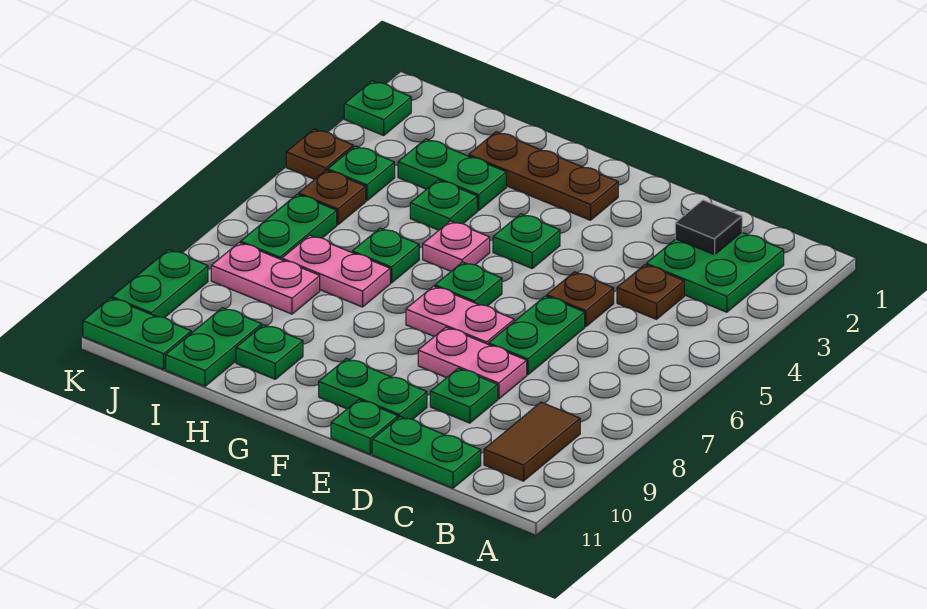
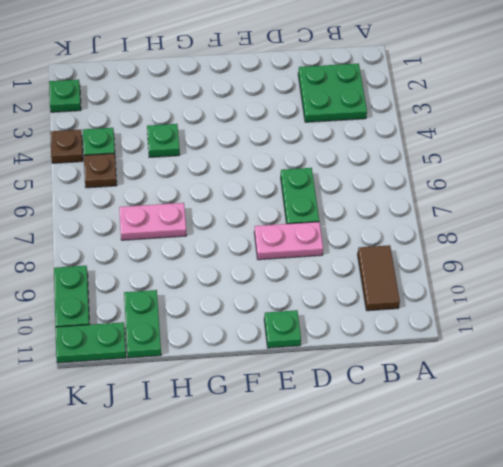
none -> brown 1x1 plate [617,265,684,319]
none -> green 1x2 plate [372,417,481,488]
none -> brown 1x1 plate [547,272,614,327]
none -> green 1x1 plate [430,368,498,423]

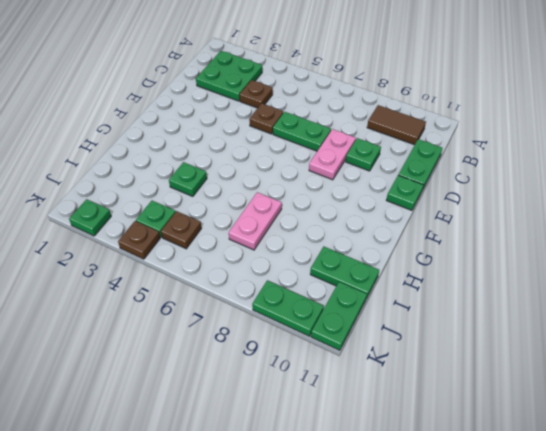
none -> pink 1x2 plate [406,286,514,344]
none -> green 1x2 plate [319,359,427,419]
none -> brown 1x3 plate [469,132,618,220]
none -> green 1x1 plate [493,214,560,268]

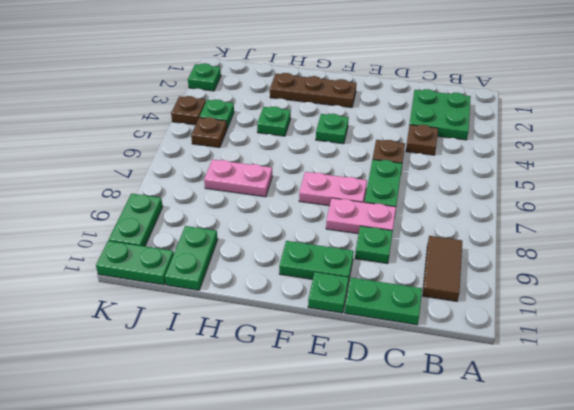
none -> green 1x1 plate [435,262,502,306]
none -> pink 1x1 plate [423,221,490,271]
none -> green 1x2 plate [398,139,506,210]
none -> green 1x1 plate [352,228,419,283]

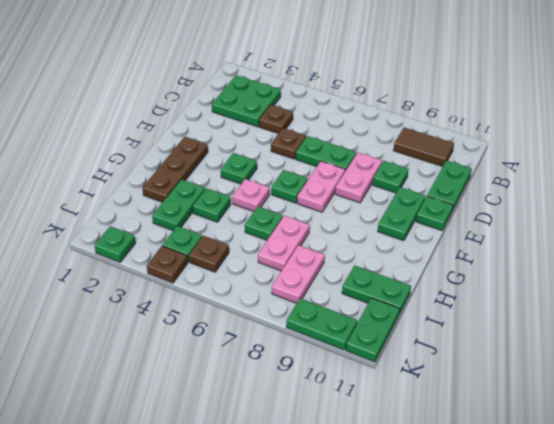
none -> green 1x1 plate [236,325,303,379]
none -> green 1x2 plate [241,194,337,260]
none -> black 1x1 tile [675,200,742,255]

